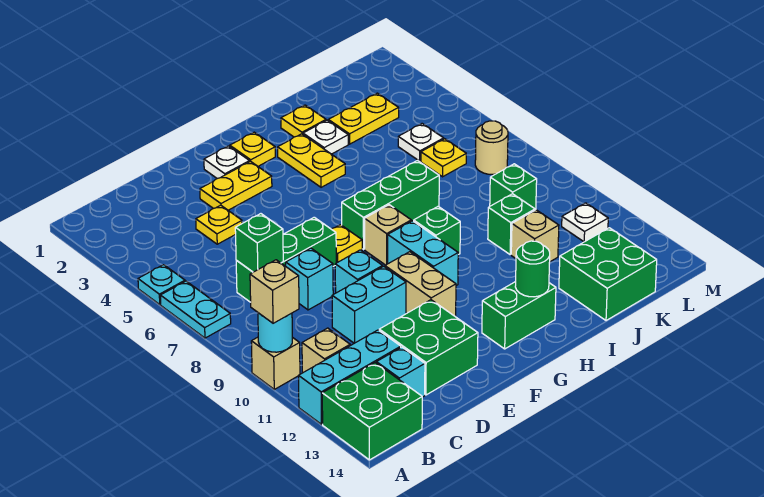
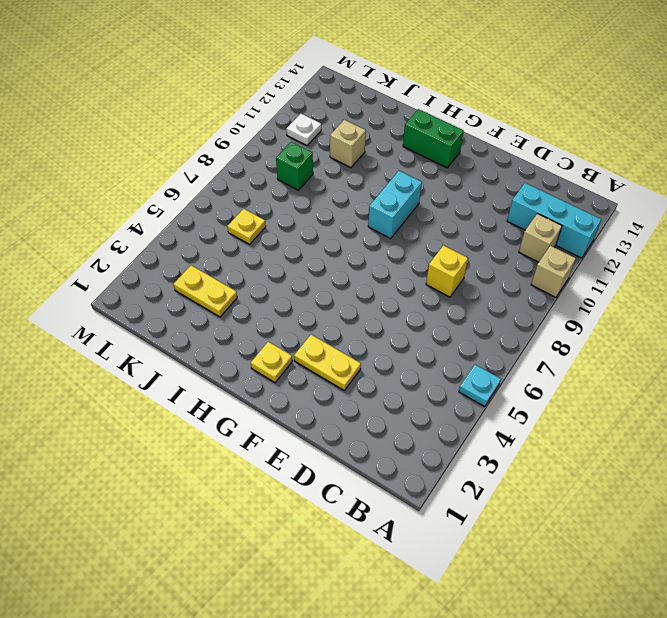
yellow 1x1 brick [426,245,468,297] -> cyan 1x1 brick [286,248,333,310]
none -> cyan 1x2 plate [160,281,231,338]
none -> green 2x2 brick [322,363,422,460]
none -> green 1x3 brick [236,217,336,302]
none -> cyan 1x1 brick [376,347,425,397]

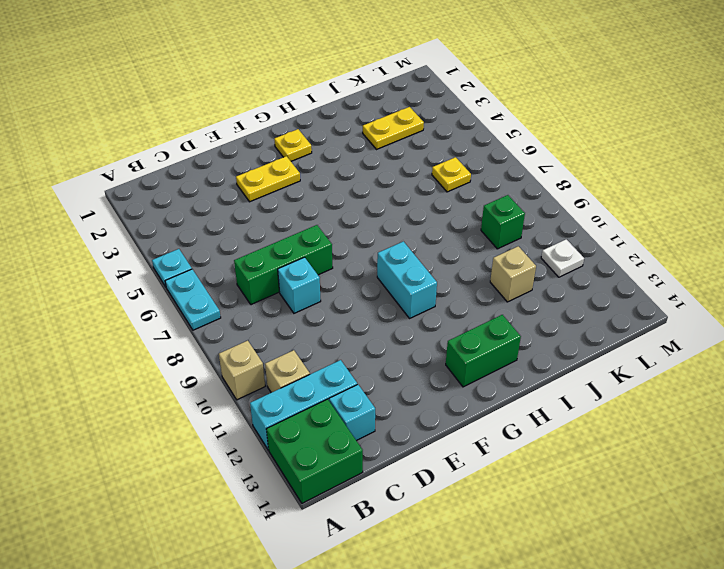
none -> yellow 1x1 plate [196,205,242,244]
none -> cyan 1x2 brick [332,266,406,343]
none -> green 2x2 brick [379,300,478,395]
none -> cyan 1x1 brick [335,250,383,293]

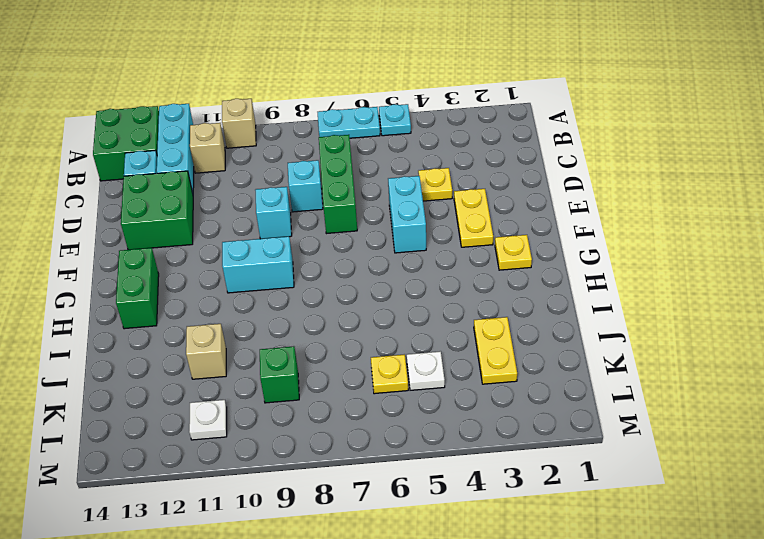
cyan 1x2 brick [388,176,426,253] -> cyan 1x2 brick moved to [332,266,406,343]
none -> white 1x1 plate [204,146,250,179]
none -> yellow 1x1 plate [332,225,362,263]
none -> tan 1x2 brick [385,252,456,316]
none -> green 1x3 brick [342,161,439,249]

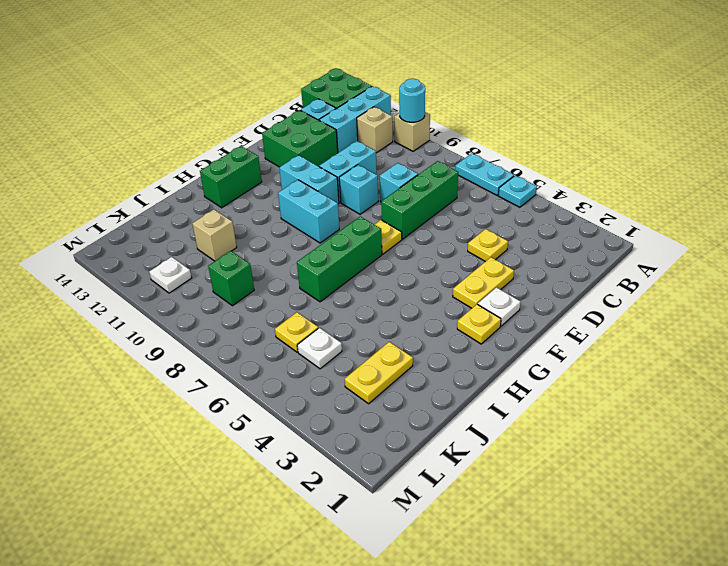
cyan 1x2 brick [279,155,339,204] -> tan 1x2 brick [385,252,456,316]
none -> tan 1x1 brick [365,205,411,265]
none -> yellow 1x2 plate [278,134,345,187]
none -> green 1x1 brick [414,207,460,255]
none -> yellow 1x1 plate [281,105,326,137]

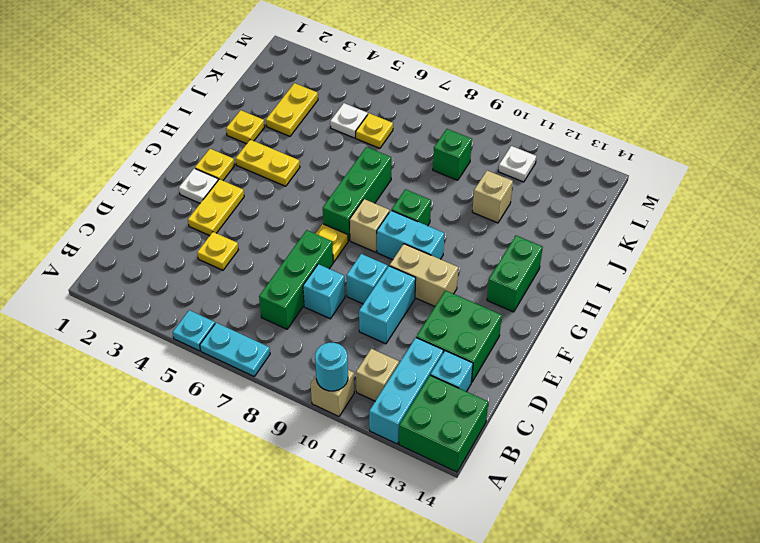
none -> white 1x1 plate [303,120,348,154]
none -> green 1x1 brick [488,194,535,254]
none -> green 2x2 brick [559,228,657,321]
none -> tan 1x1 round brick [475,121,508,174]

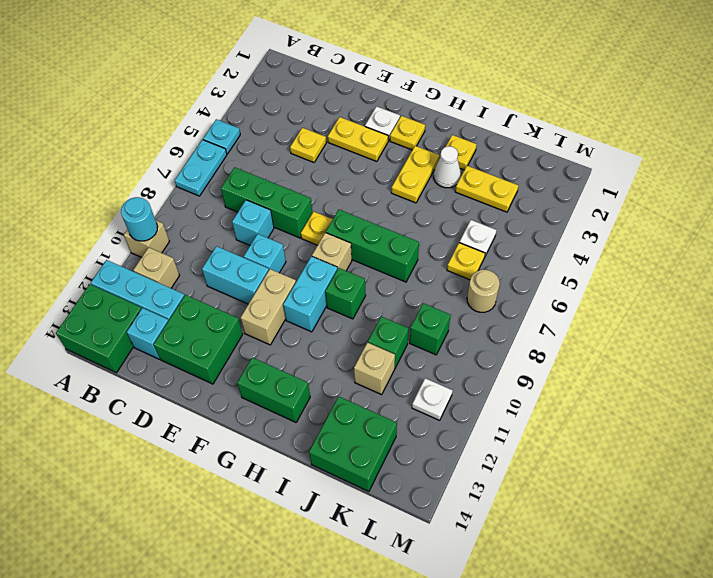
white 1x1 cone [434,146,461,188] -> white 1x1 plate [303,120,348,154]
none -> green 1x1 brick [235,214,283,272]
none -> green 1x1 round brick [515,241,550,297]
none -> tan 1x1 brick [250,260,299,323]

